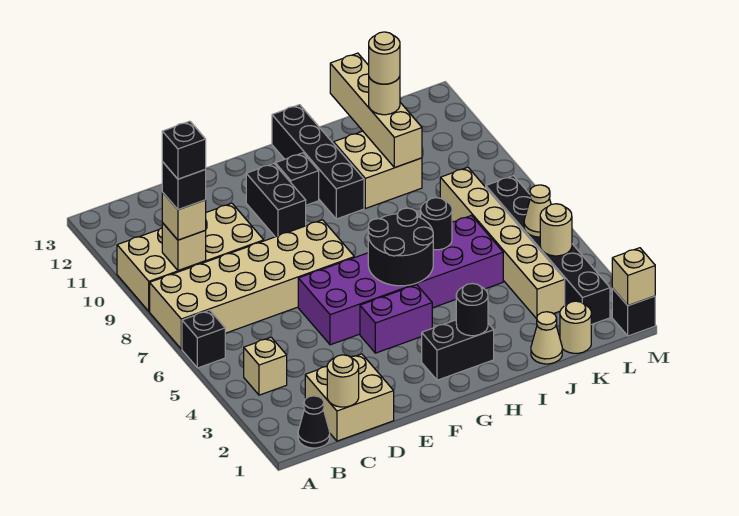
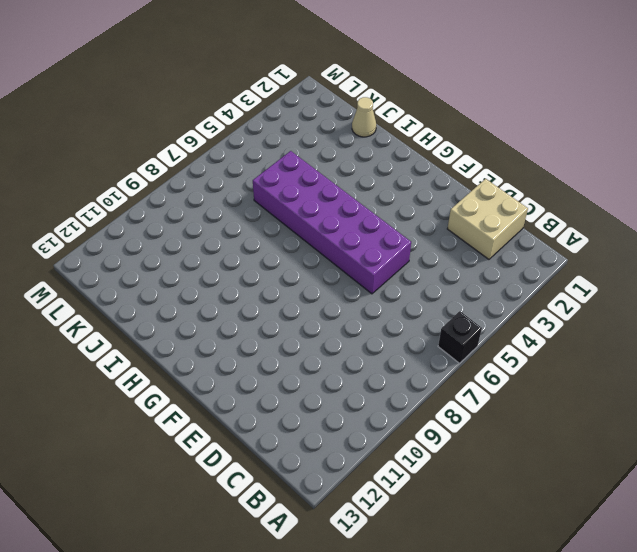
none -> tan 2x6 brick [150,220,354,349]
none -> tan 2x4 brick [117,203,264,311]
none -> black 1x1 cone [298,396,330,448]
none -> tan 1x1 brick [244,337,287,395]

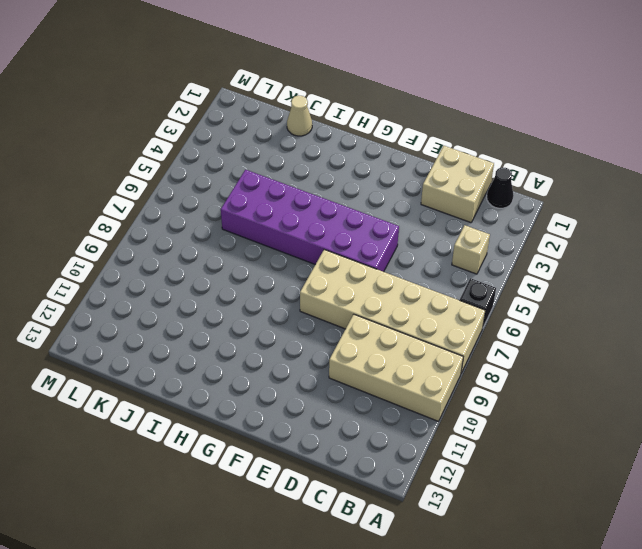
none -> purple 1x2 brick [360,285,432,353]
none -> black 1x2 brick [246,163,306,237]
none -> black 1x2 brick [422,320,494,380]
none -> black 1x1 brick [275,153,319,205]

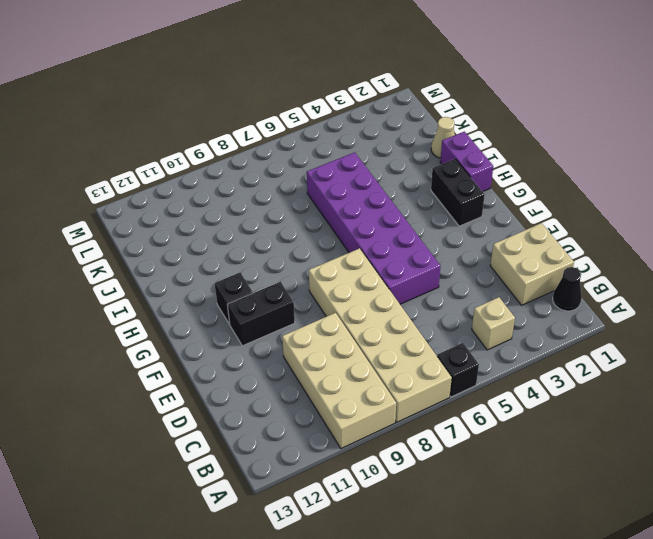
purple 1x2 brick [440,132,493,192] -> purple 1x2 brick moved to [360,285,432,353]
none -> black 1x4 brick [272,105,364,219]
none -> tan 2x2 brick [334,131,422,208]
none -> tan 1x1 round brick [560,301,591,353]
none -> tan 1x6 brick [440,167,565,319]

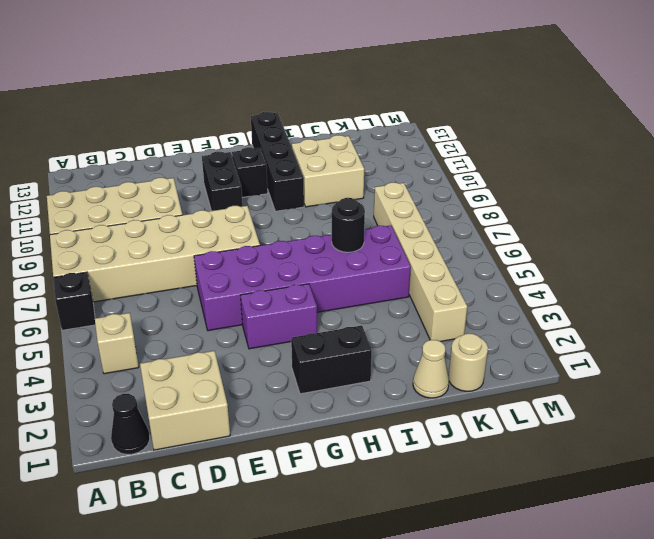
none -> black 1x6 brick [486,176,610,325]
none -> black 1x1 brick [612,288,655,336]
none -> tan 1x1 brick [162,223,206,271]
none -> tan 1x1 round brick [327,355,359,407]

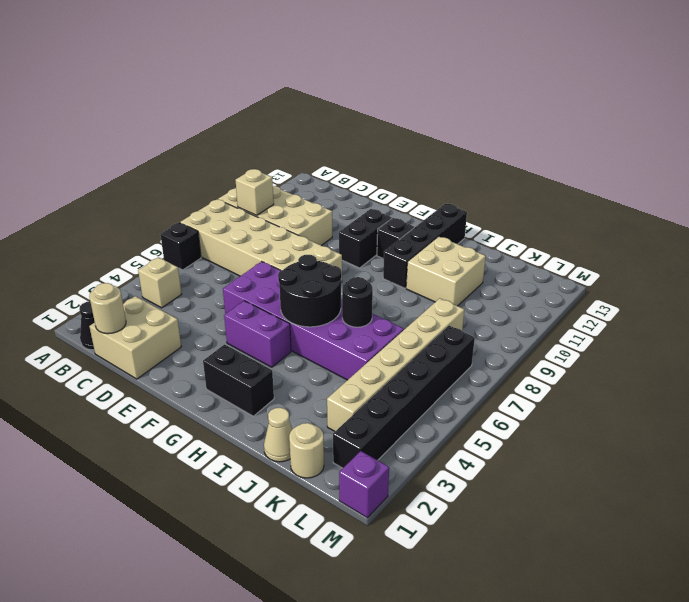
purple 1x1 brick [339,451,389,518] -> black 1x1 brick [612,288,655,336]
none -> black 1x1 round brick [456,283,488,336]
none -> tan 1x4 brick [330,53,422,168]
none -> tan 1x1 round brick [540,204,572,256]
none -> tan 1x1 cone [524,185,551,237]

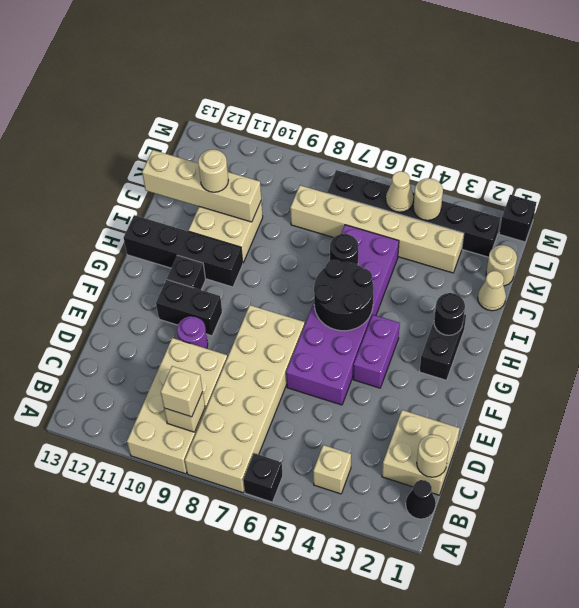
purple 1x1 round brick [177,316,208,349] -> none
none -> tan 1x1 brick [612,248,655,306]
none -> black 1x1 brick [162,162,206,210]
none -> tan 1x1 round brick [369,32,400,84]
none -> black 1x1 brick [162,121,206,179]

